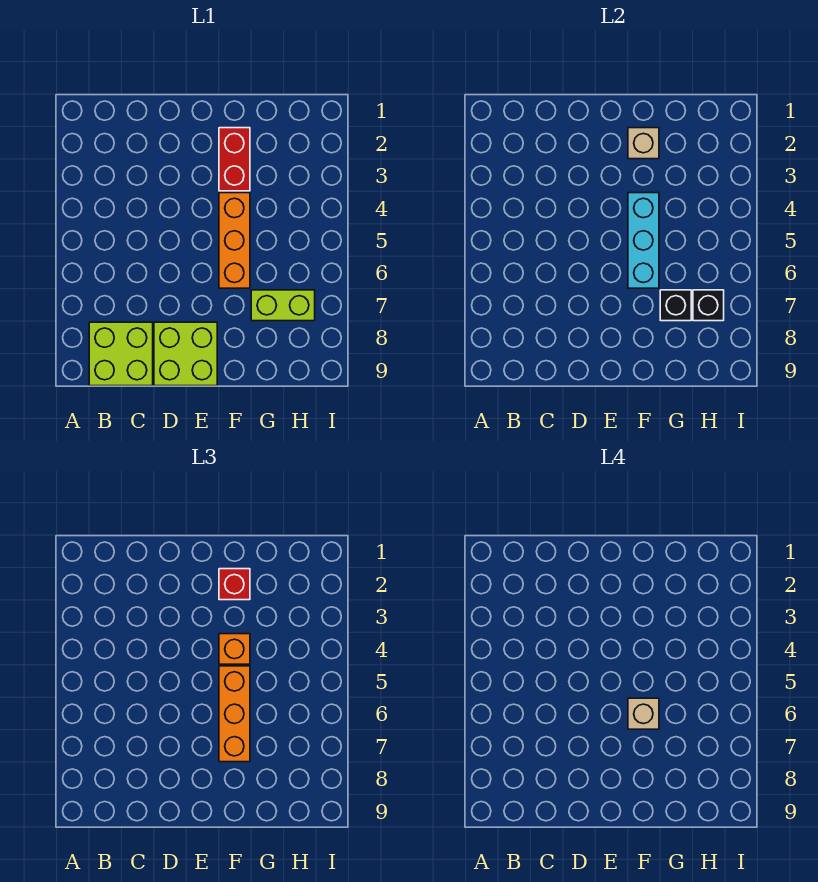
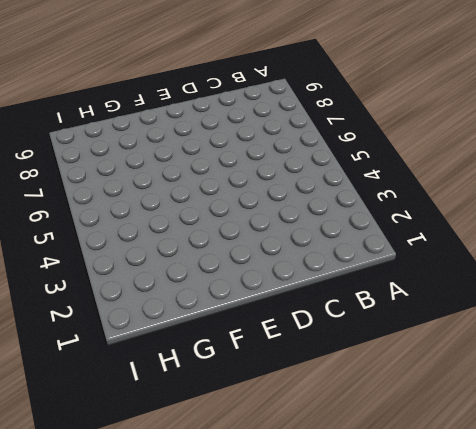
none -> lime 2x2 brick [89,322,153,386]
none -> lime 2x2 brick [154,322,217,386]
none -> red 1x2 brick [219,128,250,191]

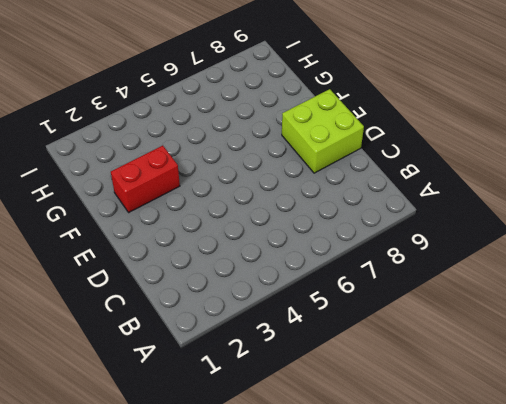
none -> lime 2x2 brick [89,322,153,386]
none -> orange 1x3 brick [219,193,250,288]
none -> lime 1x2 brick [251,290,315,321]

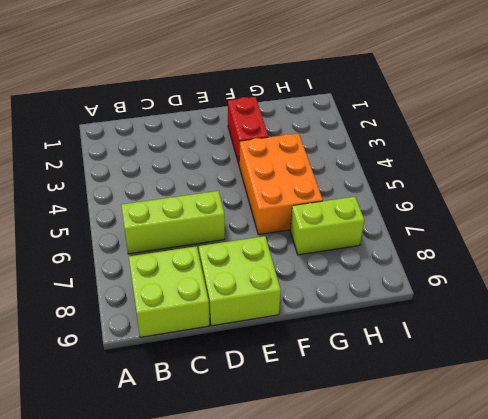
lime 1x3 brick [121,191,225,254] -> none
orange 2x3 brick [239,133,323,235] -> orange 1x3 brick [219,193,250,288]
none -> tan 1x1 brick [628,128,659,159]
none -> cyan 1x3 brick [628,193,659,288]
none -> black 1x1 brick [660,290,691,321]

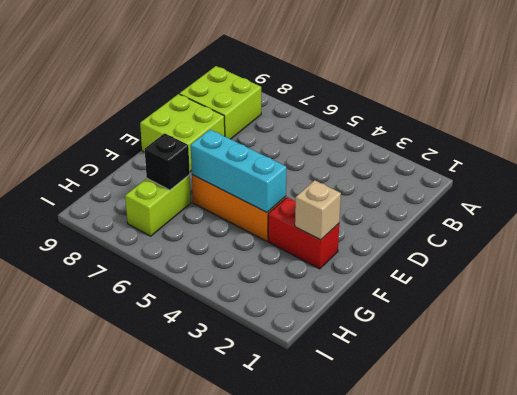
none -> black 1x1 brick [693,290,724,321]
none -> red 1x1 brick [219,569,250,600]
none -> orange 1x1 brick [219,634,250,664]

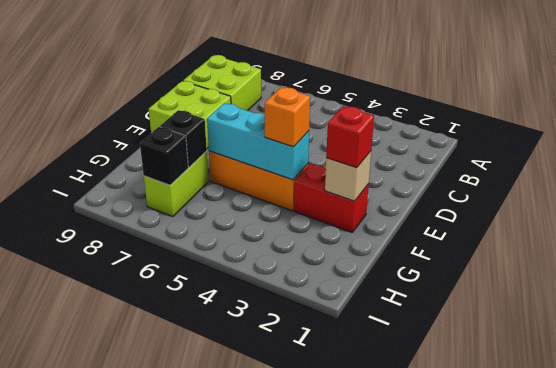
none -> orange 1x3 brick [219,666,250,762]
none -> tan 1x1 brick [628,698,659,729]

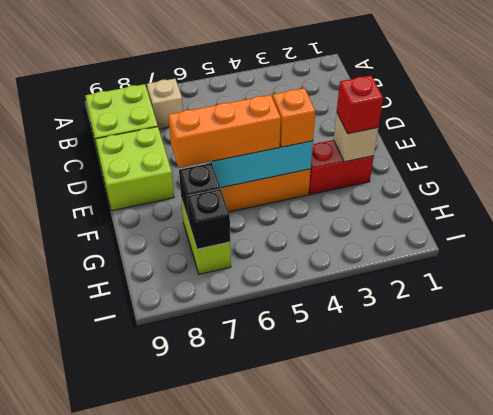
tan 1x1 brick [147,79,183,129] -> tan 1x1 brick moved to [628,698,659,729]

